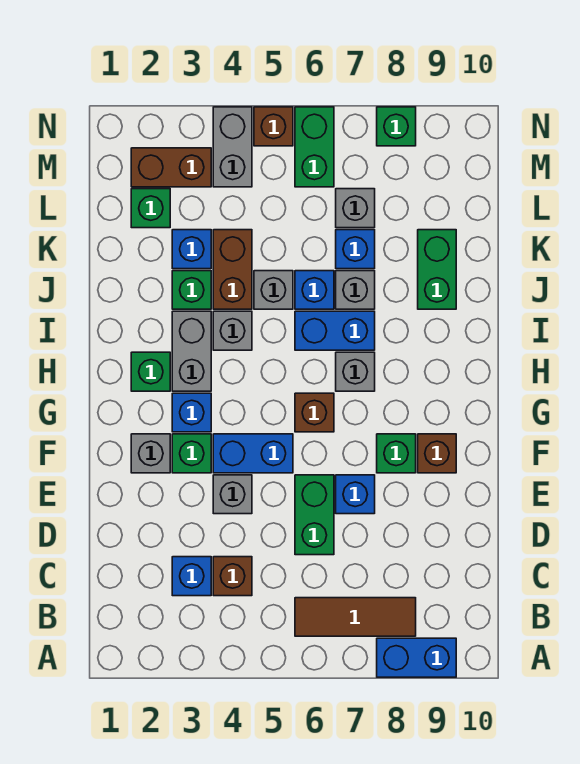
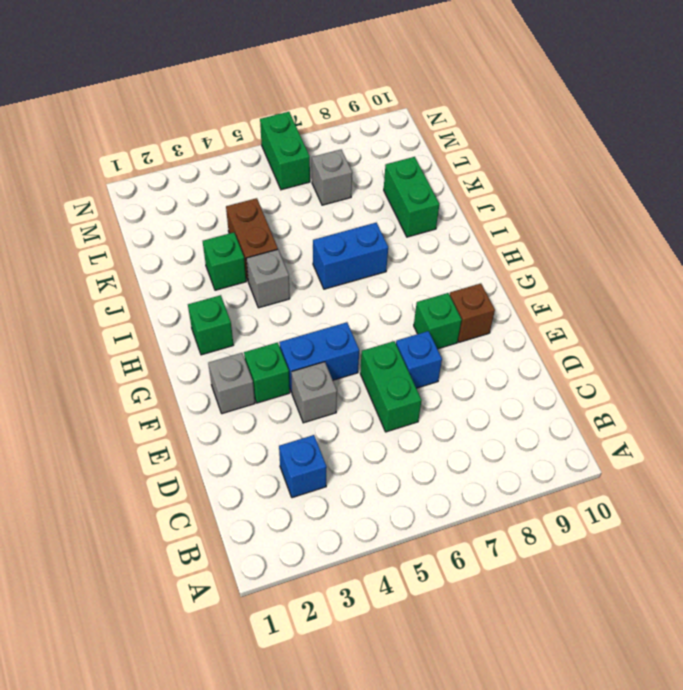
none -> blue 1x2 brick [377,638,456,677]
none -> brown 1x3 tile [295,598,416,636]
none -> brown 1x1 brick [213,557,252,596]
none -> blue 1x1 brick [172,393,211,432]

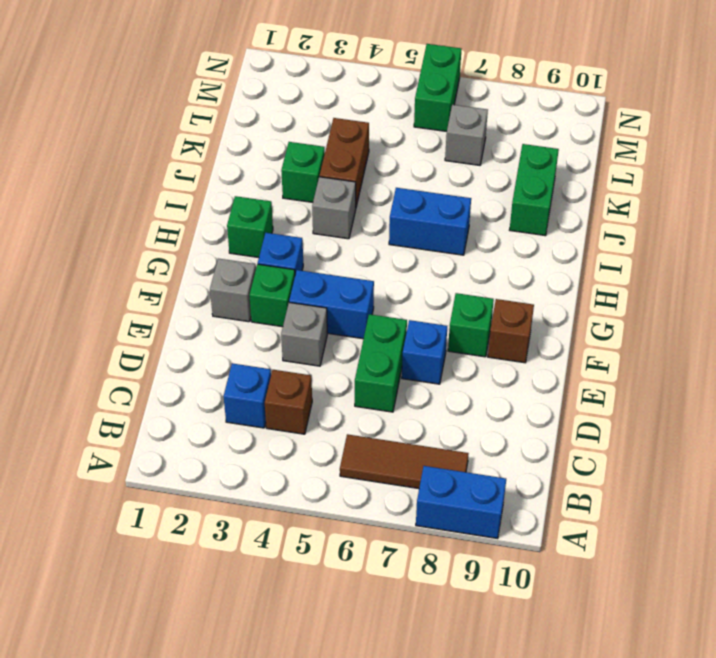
none -> brown 1x1 brick [295,393,334,432]
none -> grey 1x2 brick [172,311,211,391]
none -> grey 1x1 brick [336,352,375,391]
none -> grey 1x1 brick [254,271,293,309]

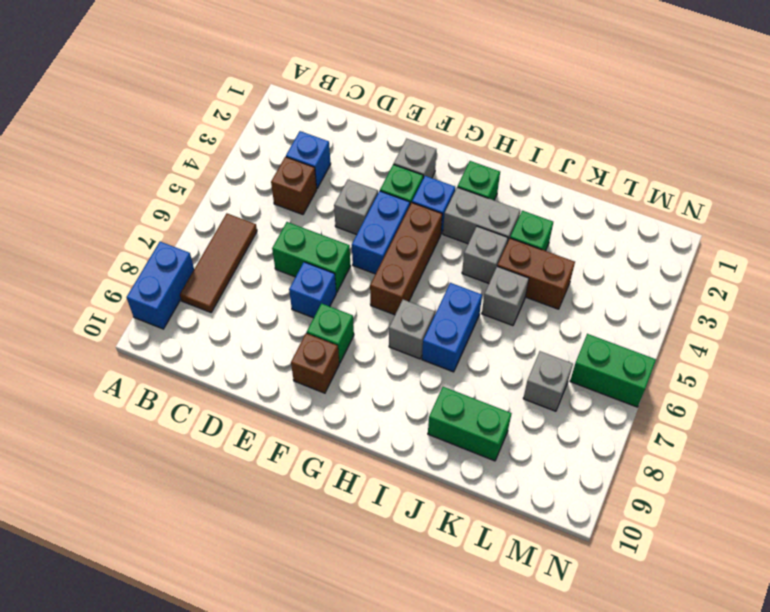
brown 1x3 brick [370,203,442,315] -> brown 1x1 brick [295,393,334,432]
none -> blue 1x1 brick [295,271,334,309]
none -> grey 1x1 brick [336,271,375,309]
none -> blue 1x1 brick [172,230,211,269]
none -> blue 1x1 brick [336,230,375,269]

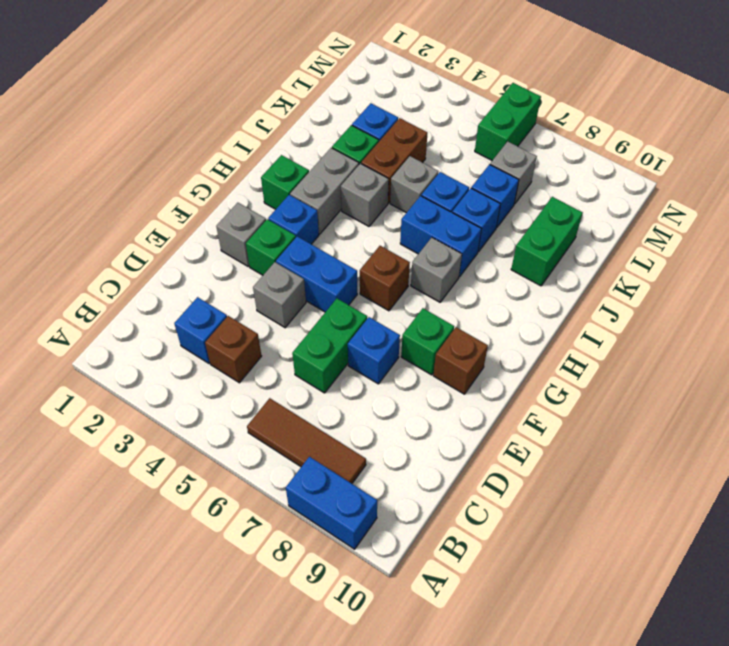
blue 1x1 brick [452,188,500,252] -> grey 1x1 brick [336,271,375,309]
none -> green 1x1 brick [131,189,170,228]
none -> brown 1x2 brick [131,148,211,187]
none -> grey 1x2 brick [213,107,252,187]
none -> brown 1x1 brick [254,107,293,146]

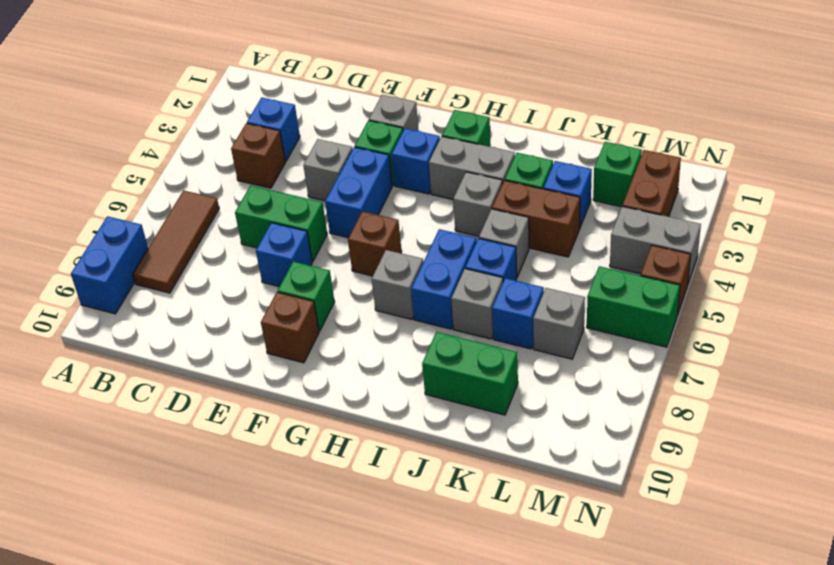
none -> green 1x1 brick [377,107,416,146]

